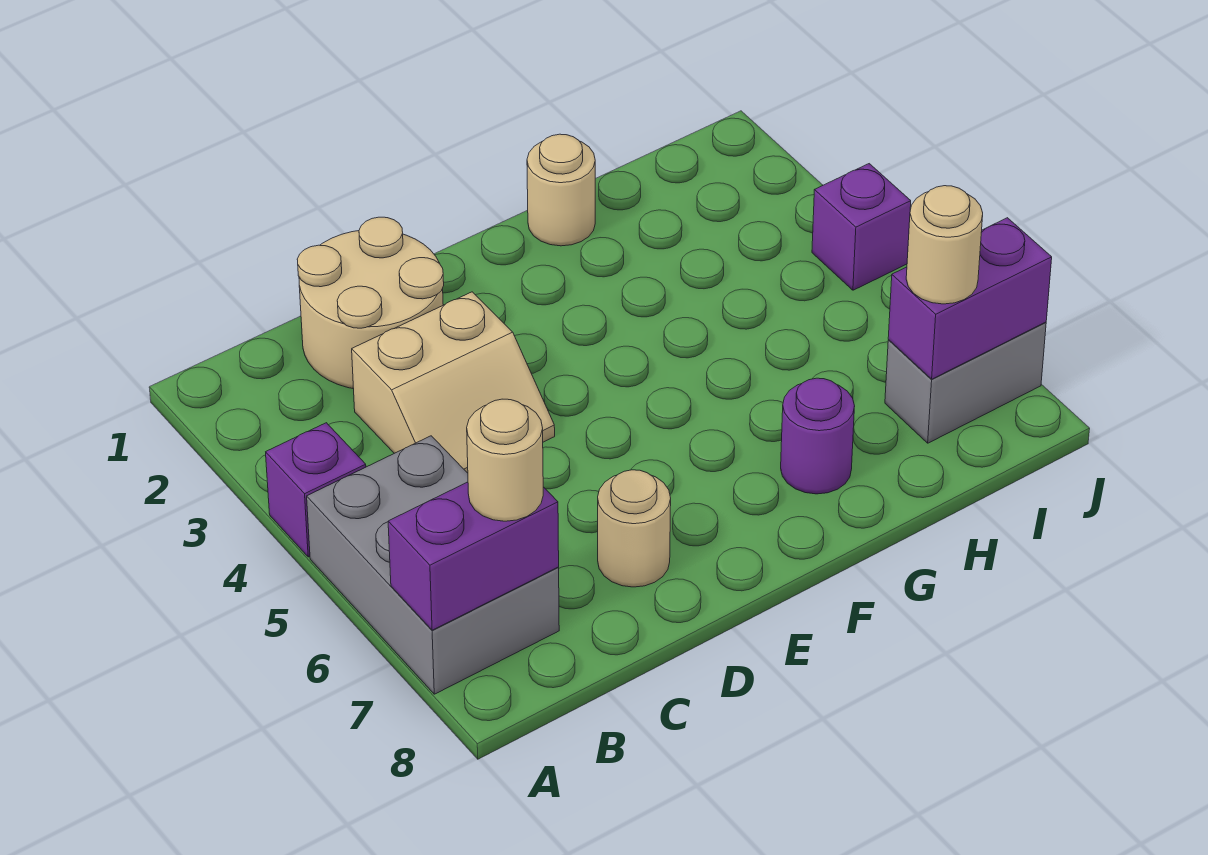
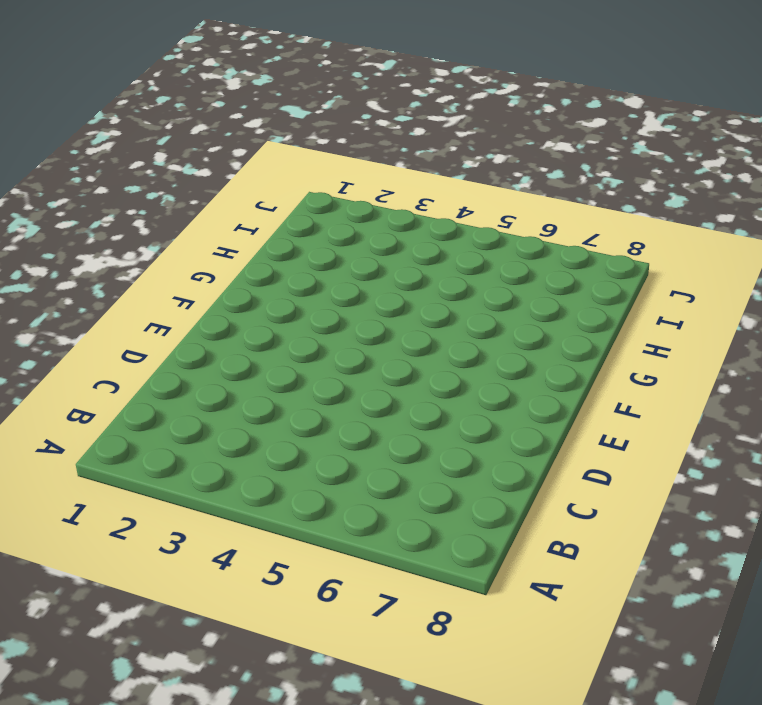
none -> purple 1x1 brick [266,423,366,557]
none -> grey 2x3 brick [307,436,559,694]
none -> tan 2x2 round brick [297,217,444,389]

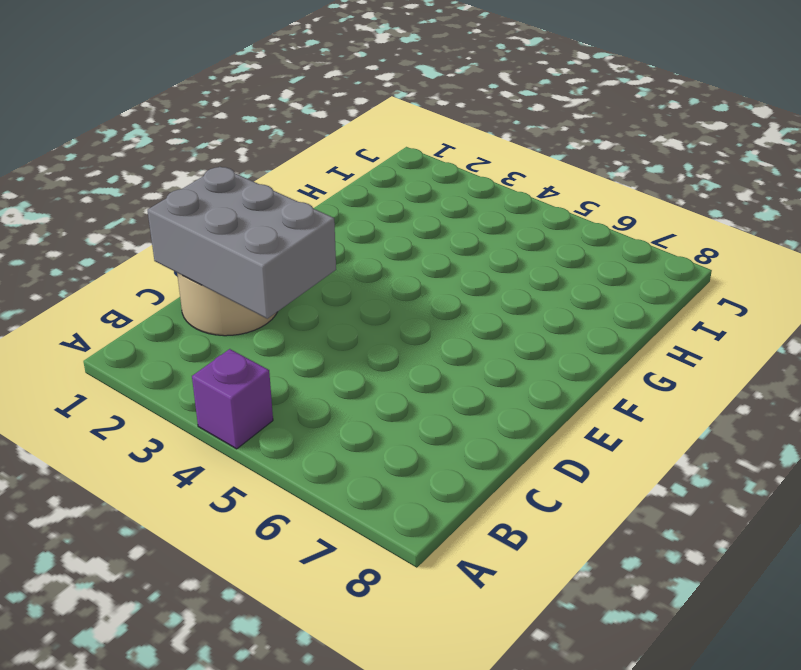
grey 2x3 brick [148,167,336,319] -> grey 2x3 brick moved to [307,436,559,694]
none -> tan 2x2 slope [352,292,555,473]
none -> tan 1x1 round brick [598,470,671,587]
none -> tan 1x1 round brick [527,134,595,246]

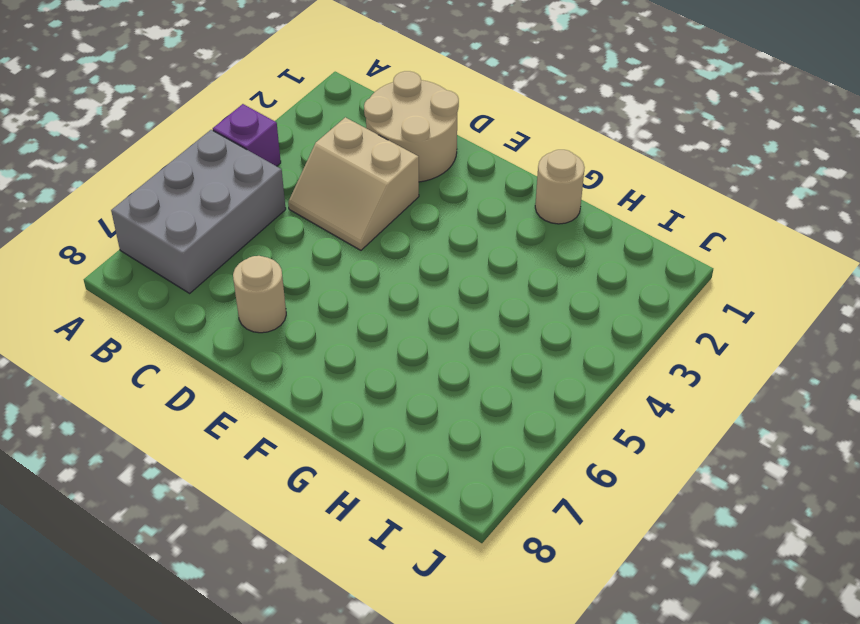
none -> purple 1x1 round brick [781,378,855,494]
none -> grey 1x2 brick [885,322,1046,443]
none -> purple 1x1 brick [812,164,911,290]

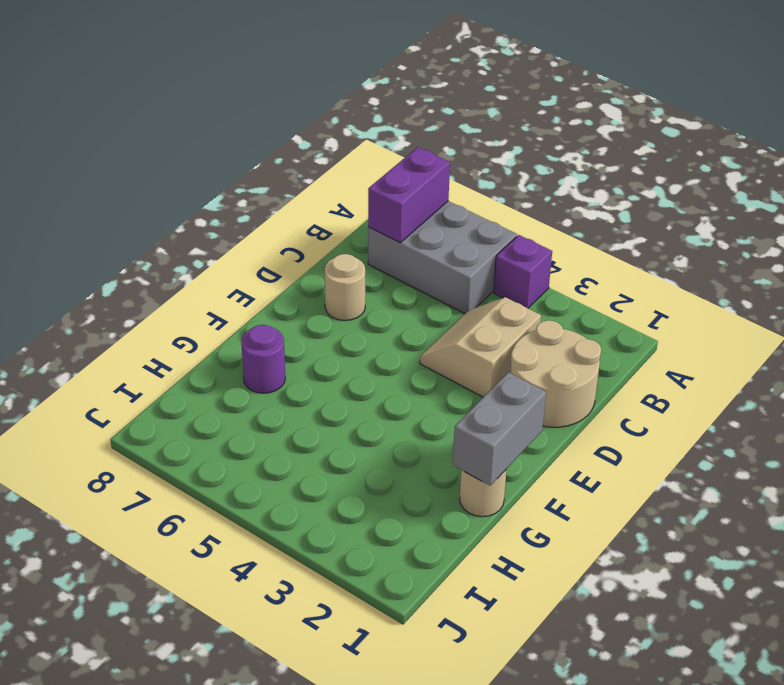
grey 1x2 brick [453,372,546,485] -> grey 1x2 brick moved to [885,322,1046,443]
none -> purple 1x1 brick [812,164,911,290]
none -> purple 1x2 brick [888,218,1052,379]
none -> tan 1x1 round brick [467,399,543,521]

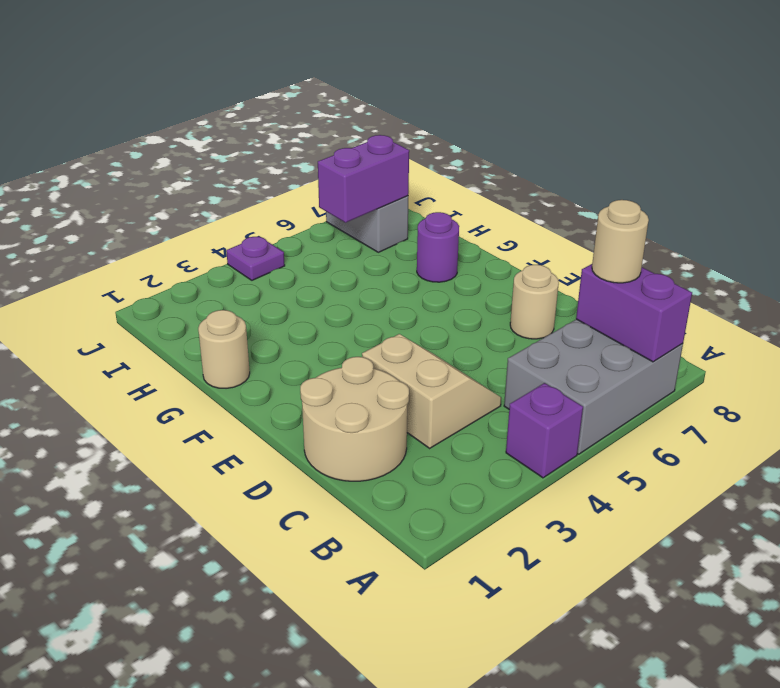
purple 1x2 brick [318,135,409,223] -> purple 1x2 brick turned to [888,218,1052,379]
purple 1x1 plate [226,236,285,280] -> purple 1x1 brick [812,164,911,290]
none -> tan 1x1 round brick [906,186,983,304]

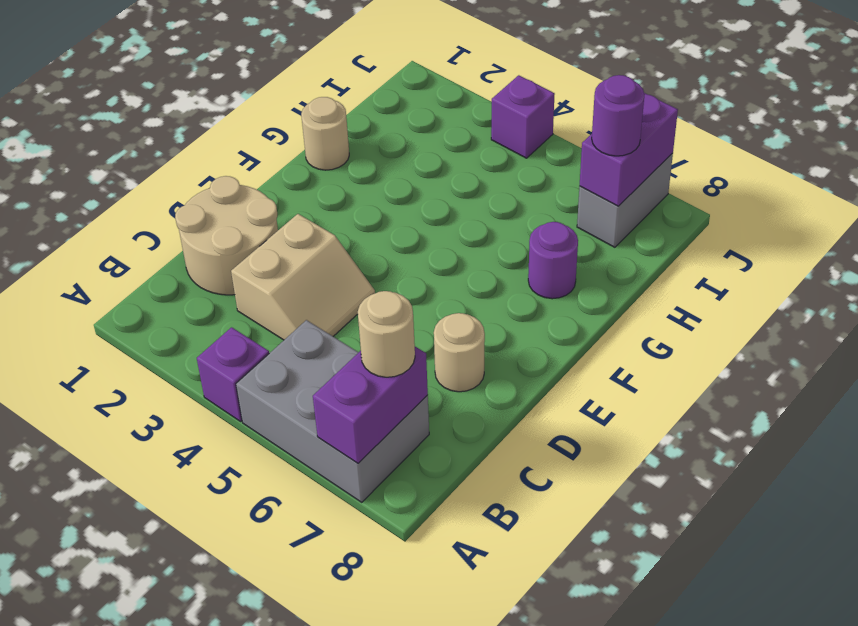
purple 1x1 round brick [592,75,645,156] -> tan 1x1 round brick [906,186,983,304]

